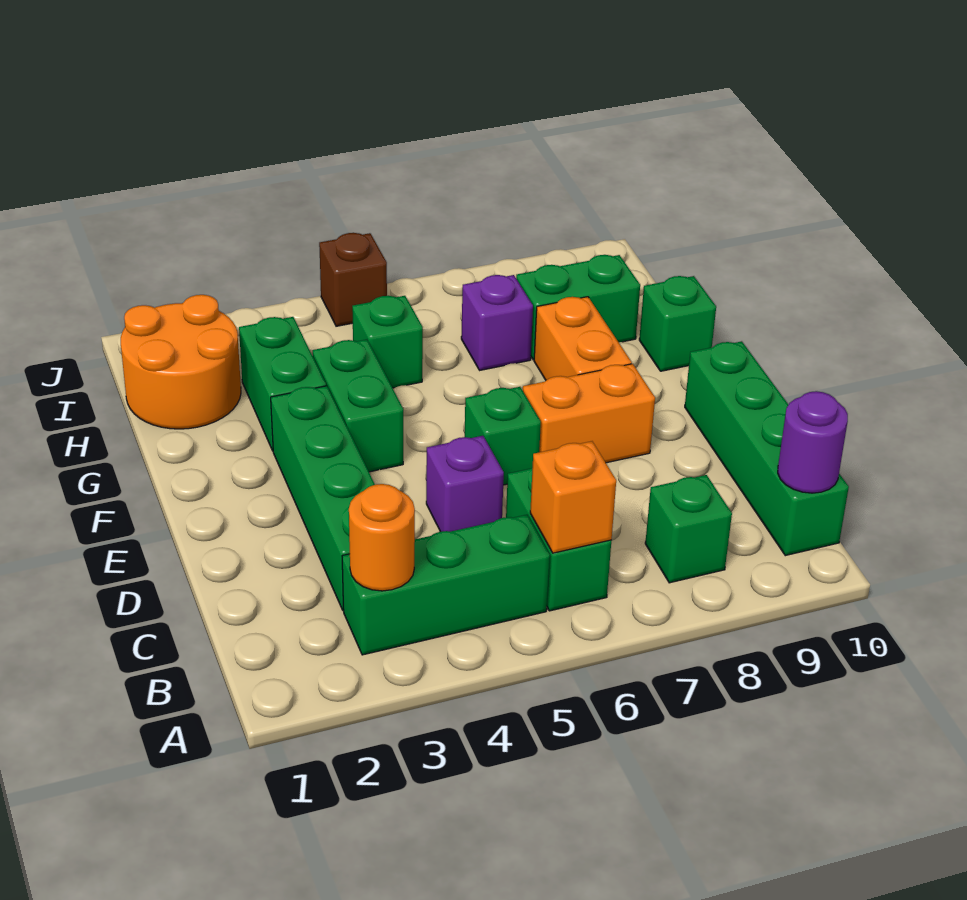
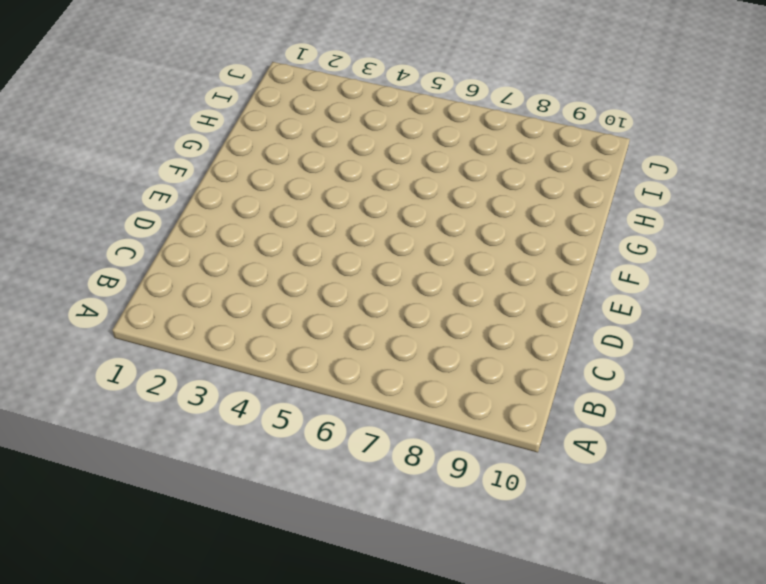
none -> green 1x3 brick [342,515,550,655]
none -> green 1x2 brick [506,469,611,611]
none -> green 1x1 brick [645,475,732,583]

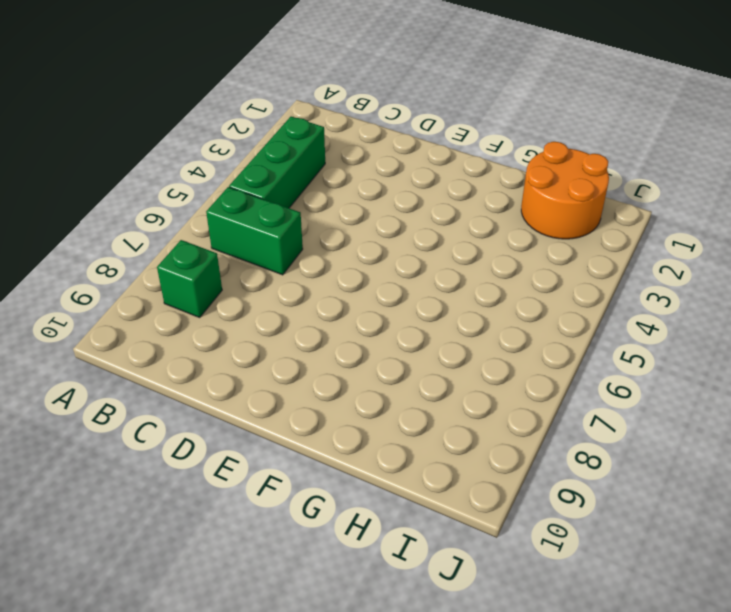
none -> green 1x4 brick [685,341,849,556]
none -> green 1x4 brick [271,386,375,611]
none -> purple 1x1 brick [426,436,504,532]

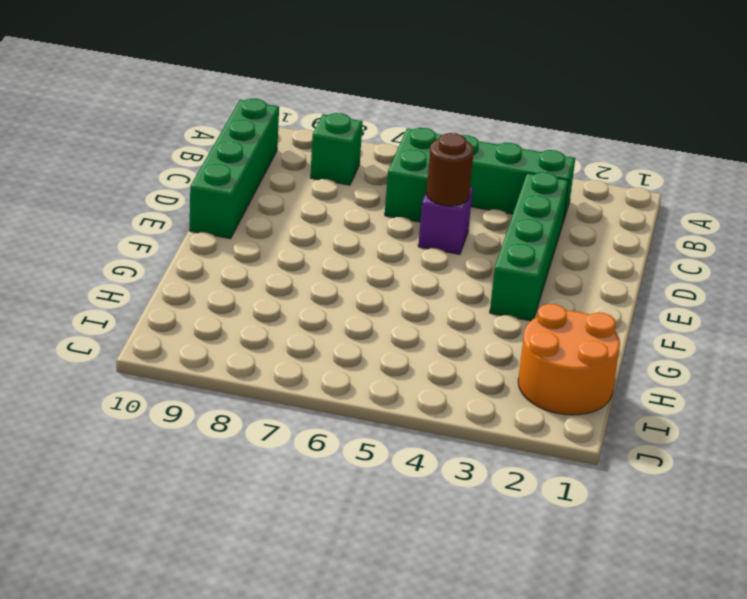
brown 1x1 round brick [426,133,474,206] -> none
none -> green 1x1 brick [465,387,541,485]
none -> orange 1x2 brick [523,364,655,463]
none -> green 1x2 brick [313,340,403,472]

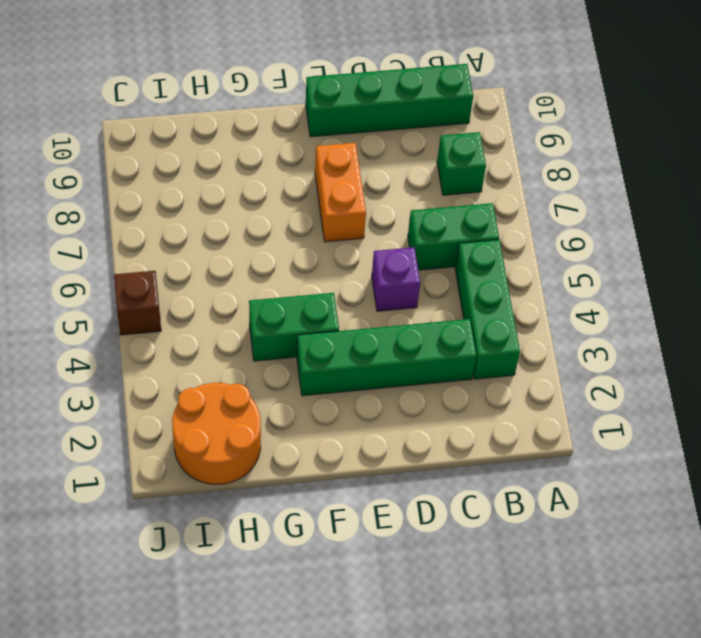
none -> green 1x1 brick [465,387,541,485]
none -> orange 1x2 brick [534,297,632,380]
none -> green 1x2 brick [239,317,326,451]

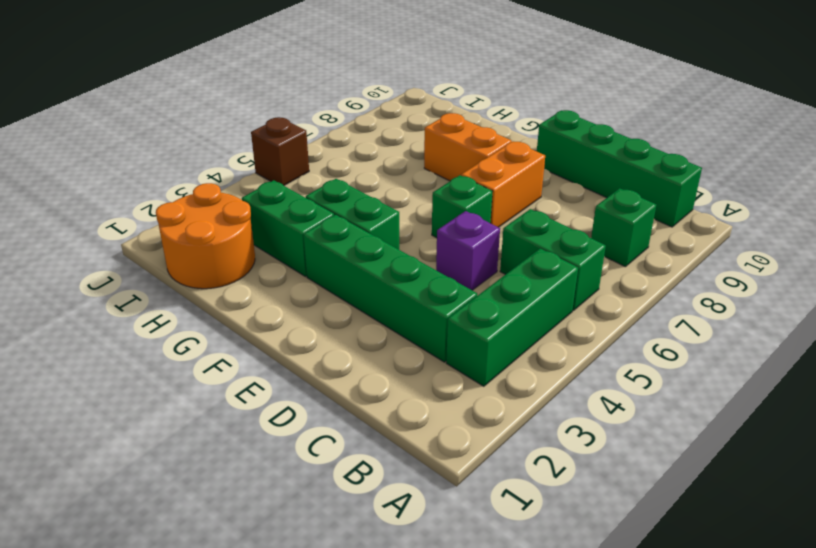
none -> green 1x1 brick [639,276,716,371]
none -> green 1x1 brick [352,296,423,388]
none -> purple 1x1 brick [461,275,533,370]

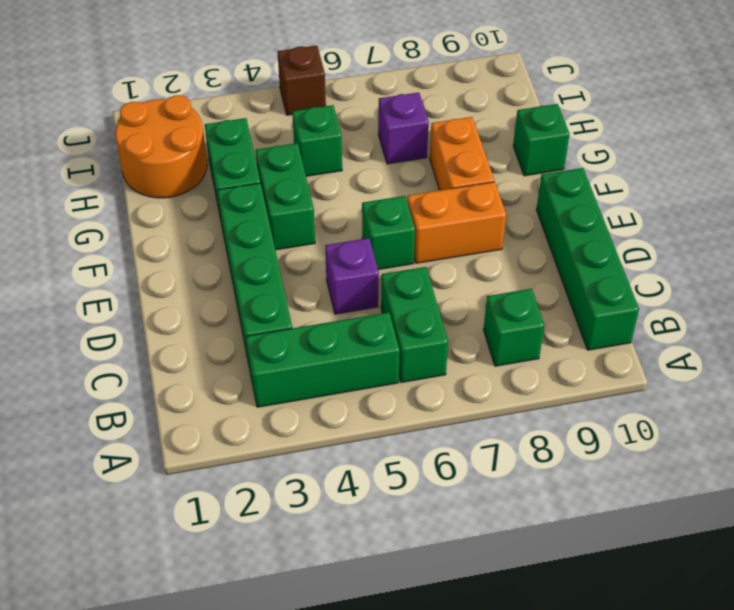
none -> green 1x2 brick [516,255,640,360]
none -> orange 1x1 round brick [349,484,415,591]
none -> orange 1x1 brick [530,441,616,553]

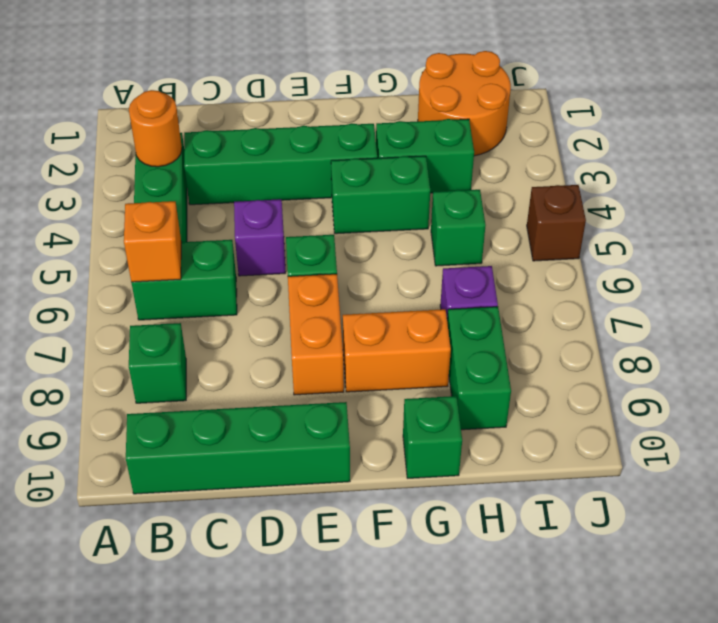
none -> purple 1x1 round brick [778,391,848,493]

